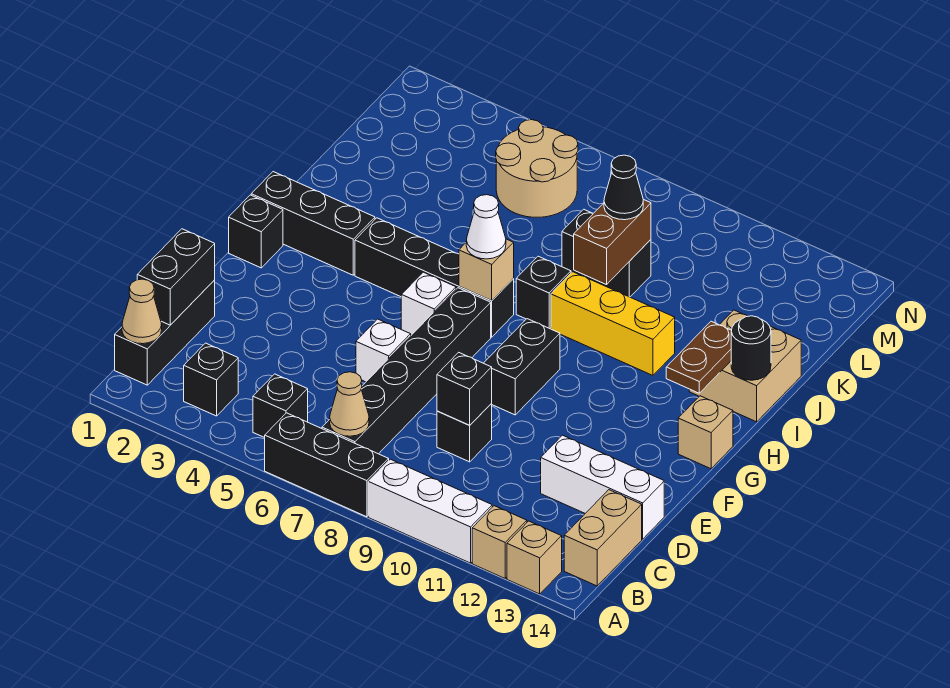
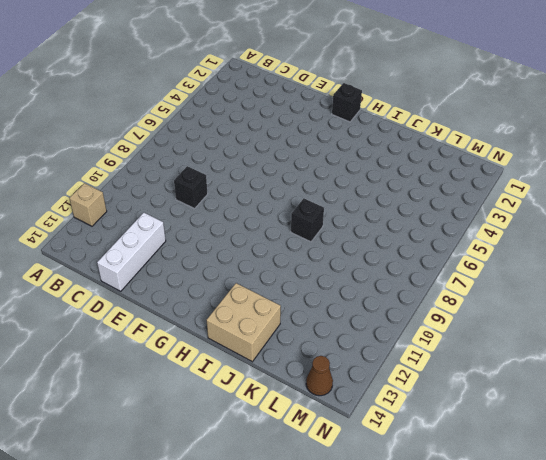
brown 1x1 cone [306,356,333,396] -> none
none -> black 1x3 brick [265,413,389,517]
none -> white 1x3 brick [368,459,492,563]
none -> tan 1x1 brick [507,521,562,594]
none -> black 1x3 brick [115,280,215,385]

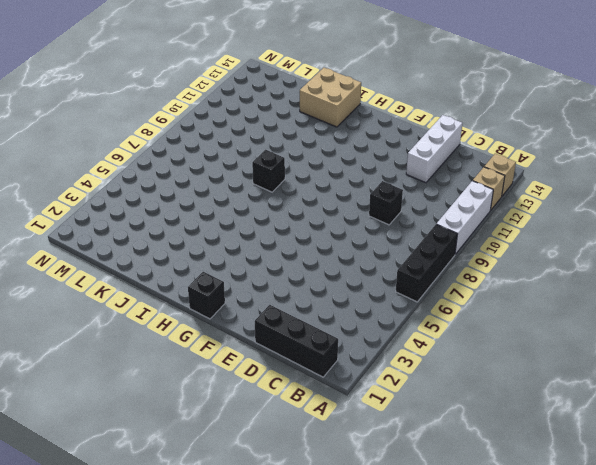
none -> black 1x1 brick [184,343,238,416]
none -> black 1x1 brick [253,374,308,438]
none -> black 1x6 brick [322,288,491,454]
none -> tan 1x2 brick [564,490,642,586]

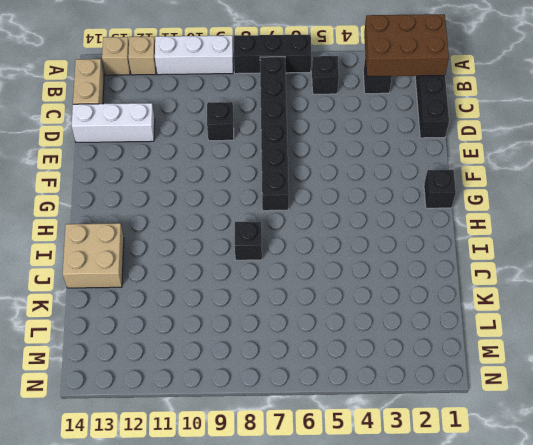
brown 2x3 brick [364,14,449,77] -> tan 1x1 cone [122,279,162,344]
none -> white 1x1 brick [356,319,411,382]
none -> black 1x2 brick [484,319,560,415]
none -> white 1x1 brick [401,272,456,335]
none -> tan 1x1 brick [678,396,733,469]

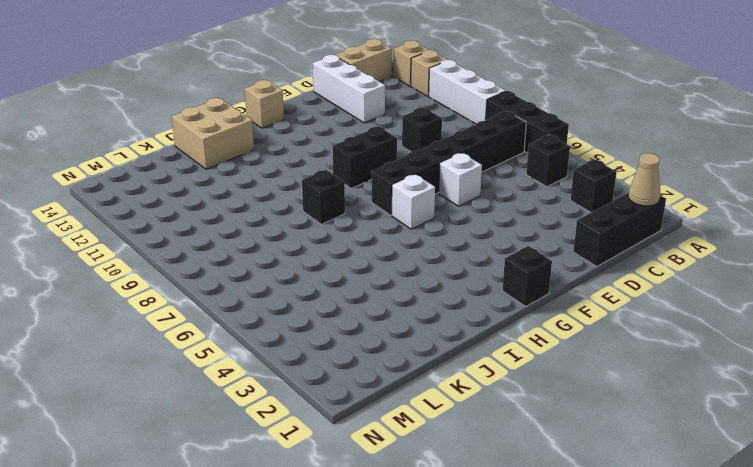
none -> black 1x3 brick [251,172,375,275]
none -> black 1x4 brick [355,218,514,337]
none -> yellow 1x3 brick [551,272,675,375]
none -> black 1x2 brick [562,209,651,297]

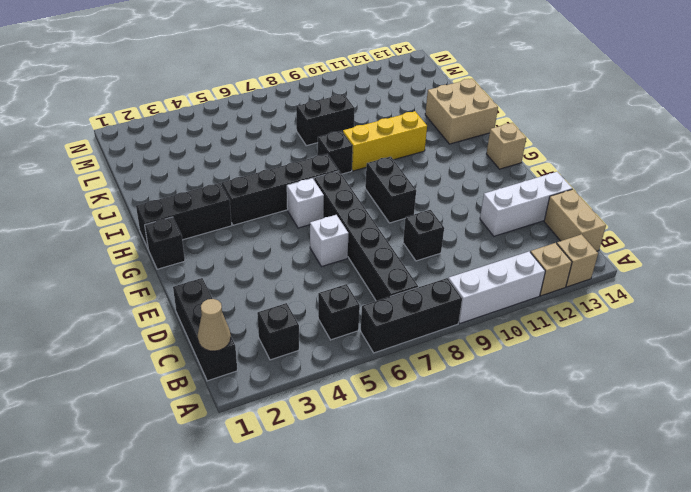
none -> tan 2x2 round brick [496,120,578,217]
none -> tan 1x1 cone [330,372,369,436]
none -> black 1x2 brick [137,229,215,325]
none -> black 1x1 brick [437,352,492,425]

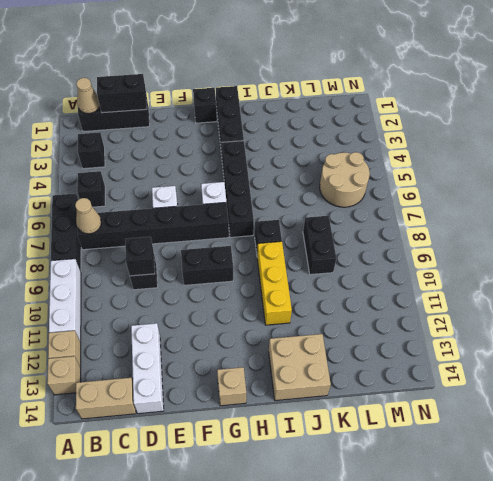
none -> tan 1x1 brick [459,239,514,301]
none -> brown 1x2 plate [666,321,732,393]
none -> black 1x1 round brick [731,316,771,380]
none -> brown 1x2 brick [574,199,651,285]

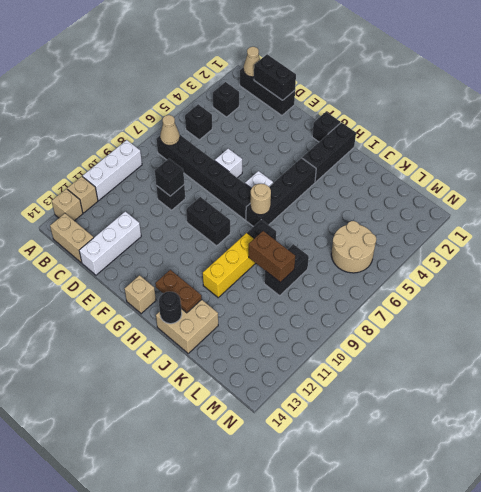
tan 1x1 round brick [250,184,271,215] -> tan 1x1 brick [459,239,514,301]
none -> black 1x3 brick [265,413,389,517]
none -> white 1x1 cone [466,195,506,259]
none -> black 1x1 cone [604,155,643,220]

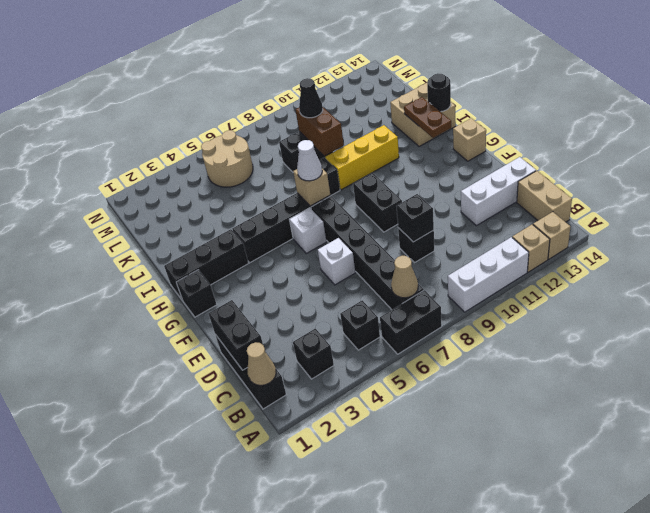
black 1x2 brick [380,290,442,354] -> black 1x3 brick [265,413,389,517]

